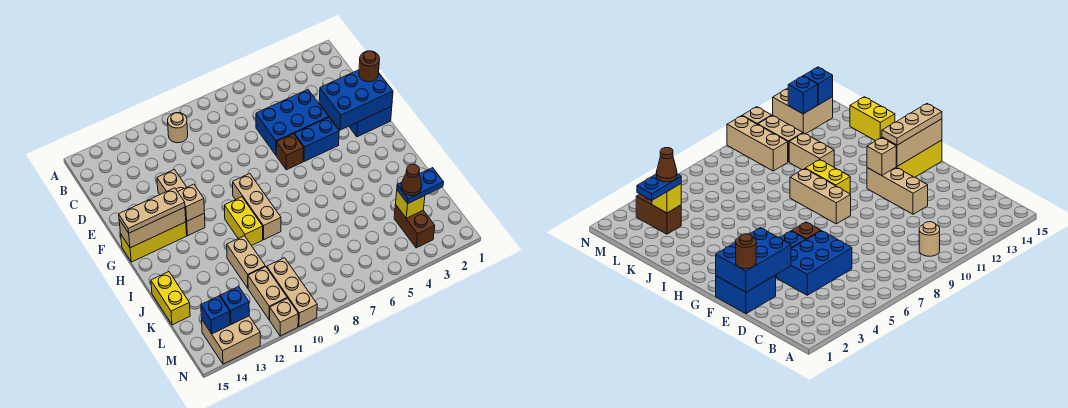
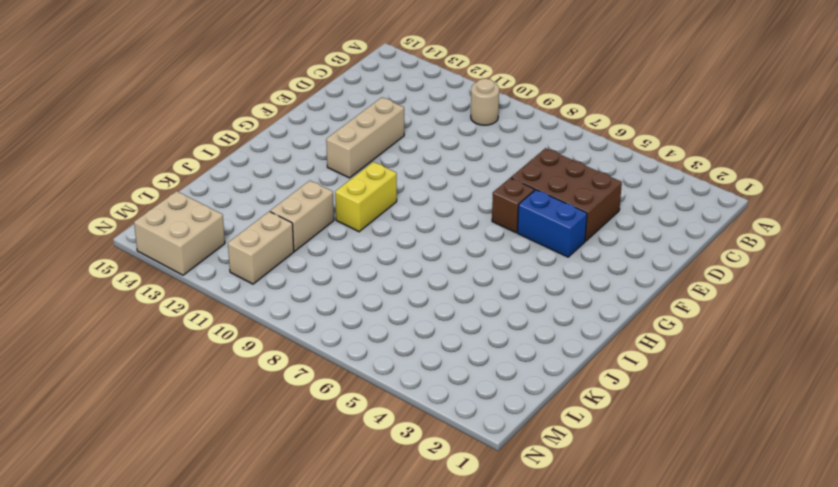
brown 2x3 brick [511,148,622,241] -> blue 2x3 brick [256,90,329,155]
none -> blue 2x2 brick [349,106,392,137]
none -> tan 1x3 brick [233,173,281,240]
none -> yellow 1x3 brick [121,222,187,262]

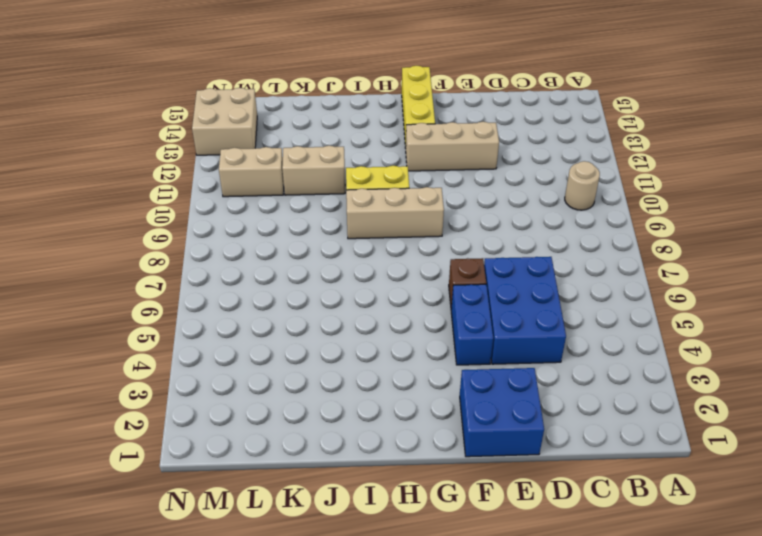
none -> yellow 1x2 brick [151,272,190,325]
none -> brown 1x2 brick [394,205,435,248]
none -> tan 1x3 brick [267,258,317,327]

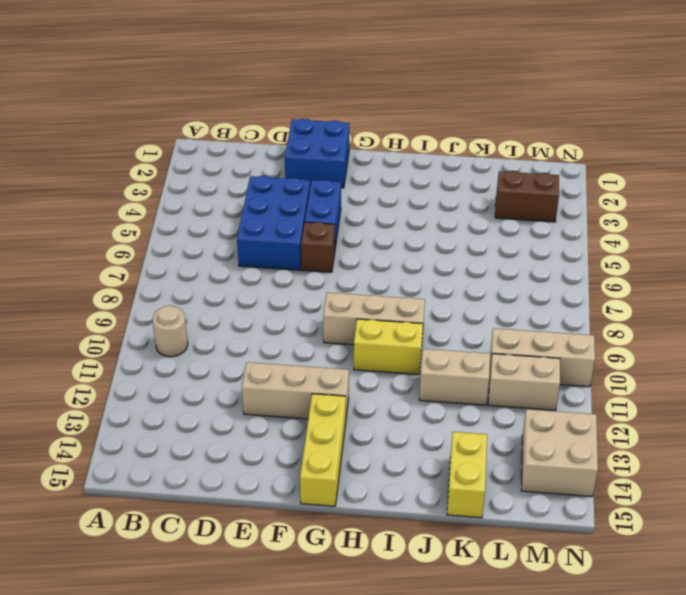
yellow 1x2 brick [447,432,487,518] -> yellow 1x2 brick turned to [151,272,190,325]
none -> tan 1x1 brick [270,298,298,336]
none -> blue 2x3 brick [319,70,393,130]
none -> tan 1x1 brick [178,184,204,221]

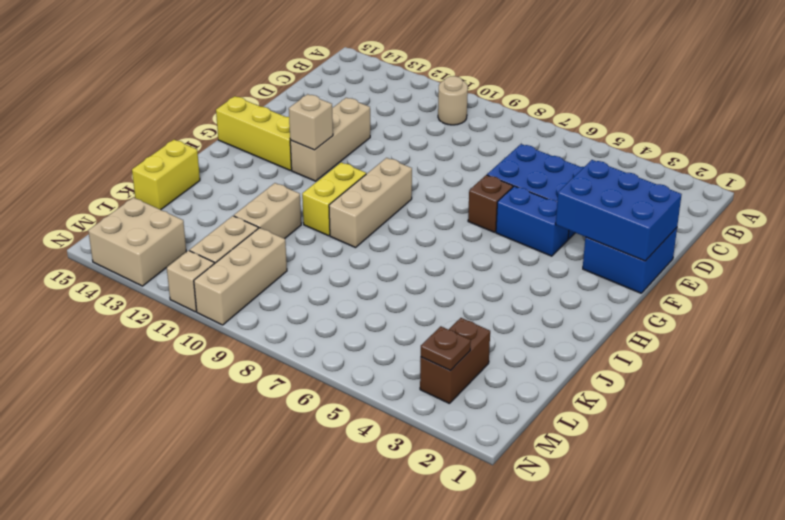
brown 1x1 plate [421,326,471,371] -> none
none -> tan 1x3 brick [119,207,186,248]
none -> yellow 1x1 brick [396,190,425,218]
none -> blue 1x1 brick [220,286,249,325]

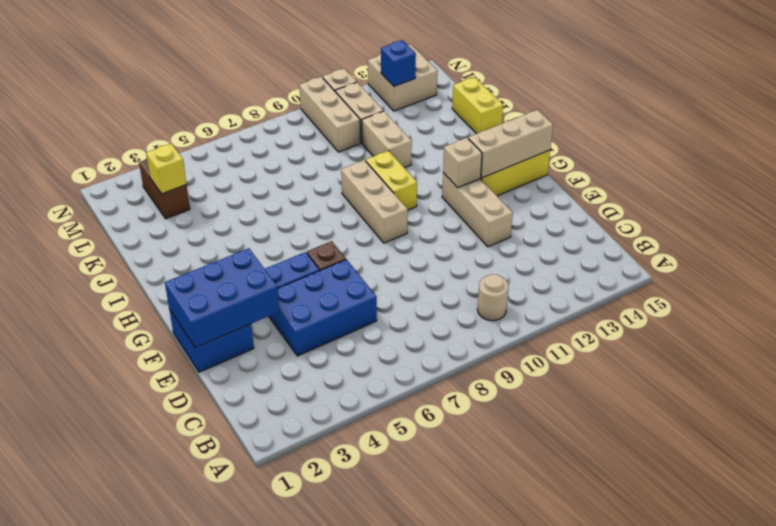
none -> blue 1x1 brick [201,296,230,334]
none -> brown 1x1 round brick [359,51,380,82]
none -> tan 1x3 plate [119,188,185,233]

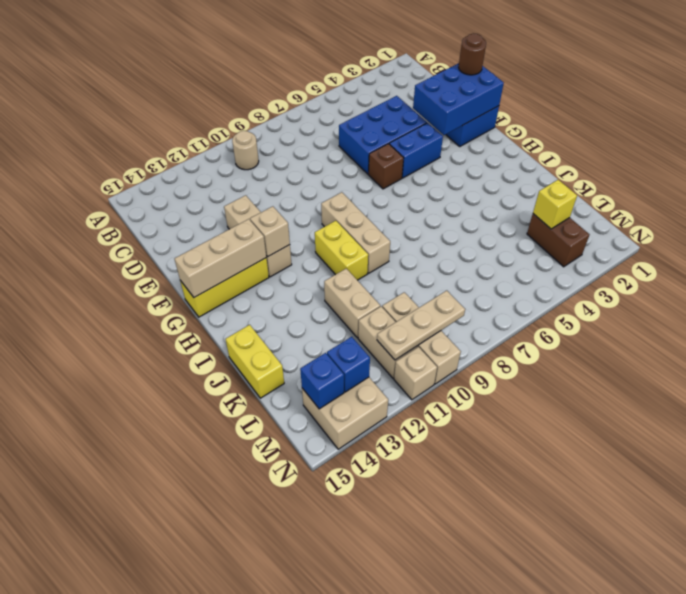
tan 1x3 plate [377,290,465,360] -> tan 1x3 plate moved to [119,188,185,233]
none -> blue 1x2 plate [397,168,444,203]
none -> brown 1x1 cone [401,164,422,196]

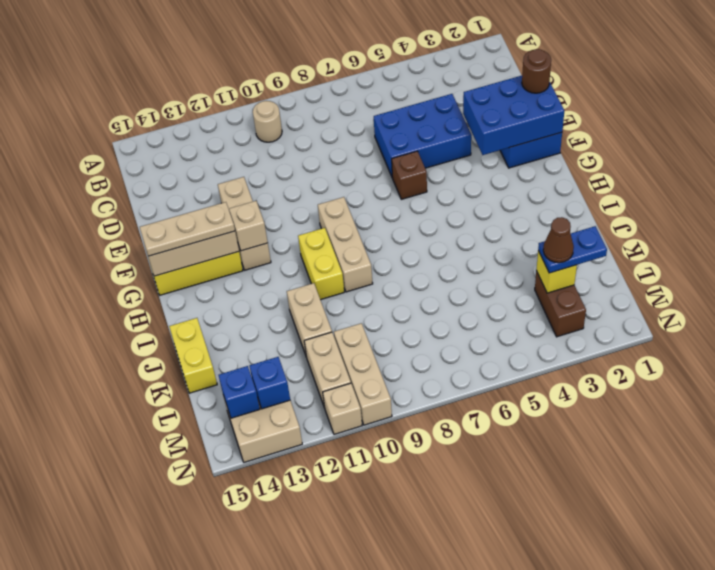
none -> blue 1x2 brick [294,118,339,161]

